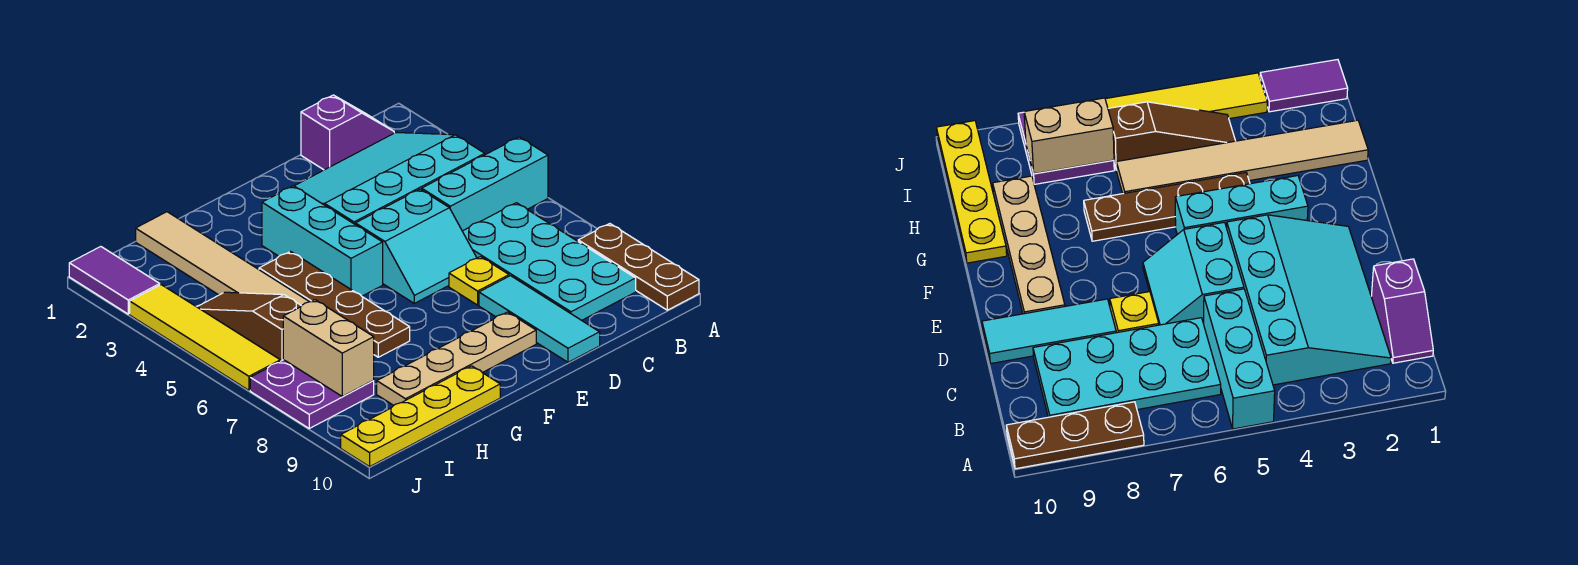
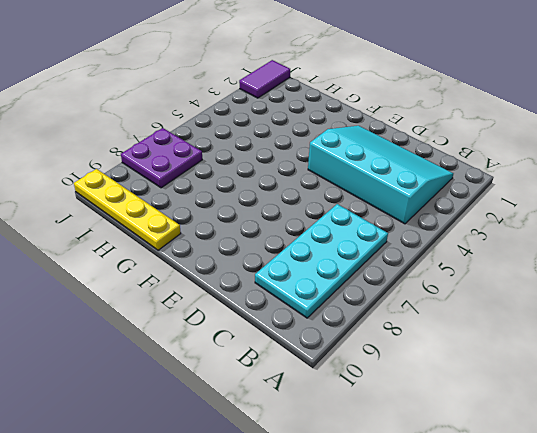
none -> cyan 1x3 brick [422,137,548,231]
none -> brown 1x3 plate [578,224,699,310]
none -> purple 1x2 slope [301,95,394,170]

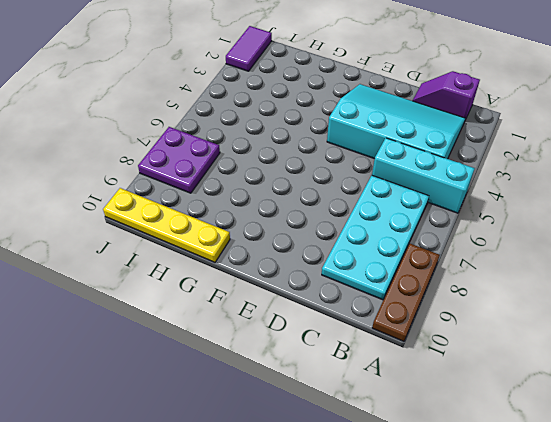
purple 1x2 slope [413,71,480,120] -> purple 1x2 slope turned to [301,95,394,170]
none -> cyan 2x2 slope [355,189,477,303]
none -> yellow 1x1 plate [449,257,509,305]
none -> cyan 1x3 tile [479,276,600,362]

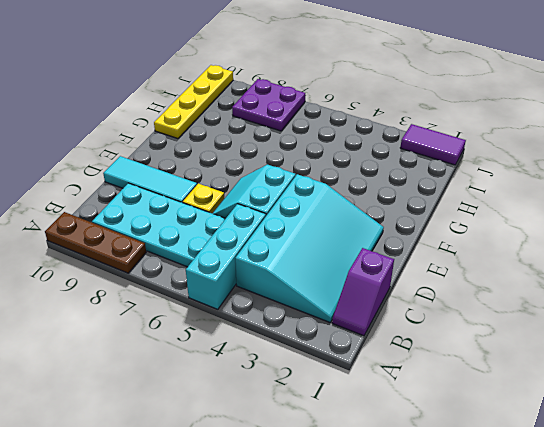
none -> tan 1x4 plate [377,312,536,405]
none -> cyan 1x3 brick [262,186,383,296]
none -> brown 1x4 plate [259,252,410,357]

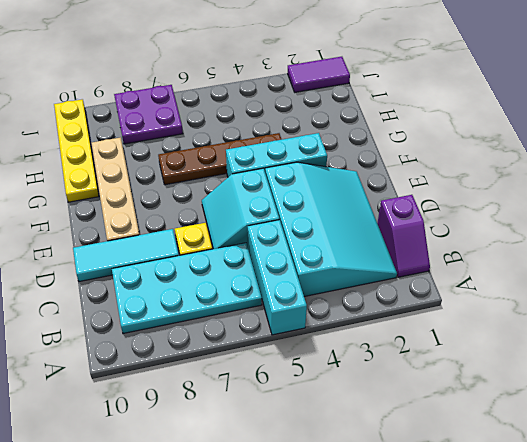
none -> brown 1x3 plate [578,224,699,310]
none -> tan 1x6 tile [136,212,309,306]
none -> brown 1x3 slope [197,292,301,361]

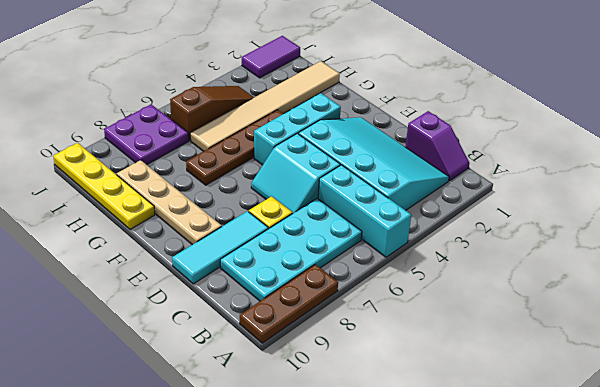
none -> yellow 1x4 tile [130,285,280,390]
none -> tan 1x2 brick [283,300,374,396]

